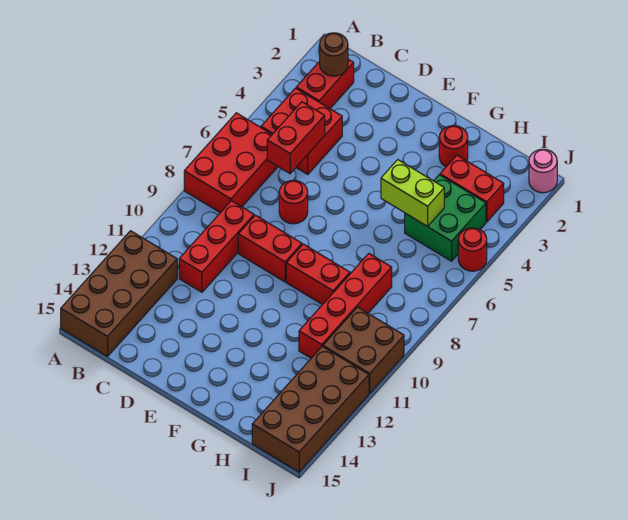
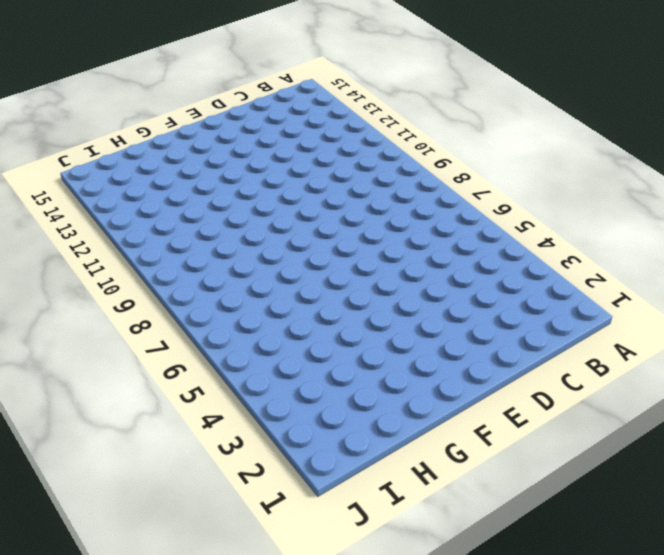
none -> red 2x3 brick [184,113,278,213]
none -> brown 2x4 brick [61,231,177,356]
none -> red 1x2 brick [296,59,354,108]

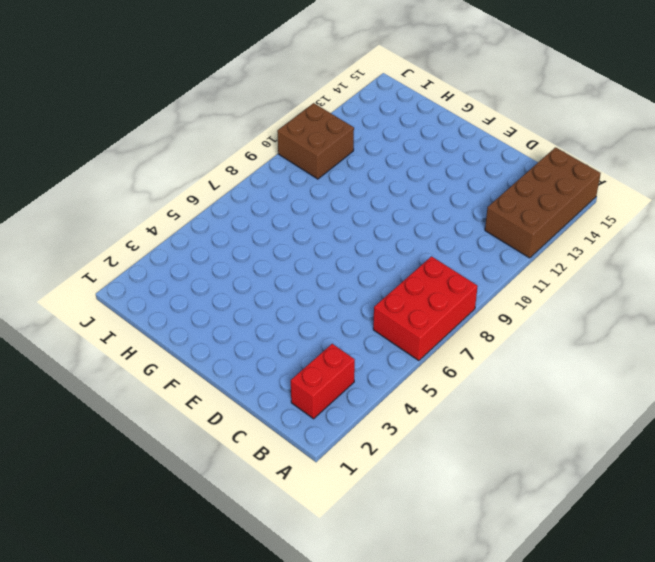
none -> red 2x2 brick [261,88,342,174]
none -> red 1x3 brick [179,201,254,292]
none -> red 1x1 round brick [279,180,308,224]

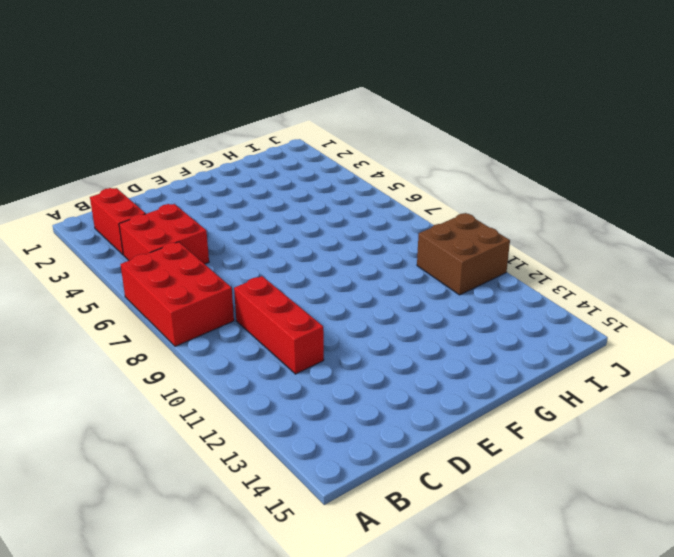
none -> brown 2x4 brick [61,231,177,356]
none -> red 1x1 round brick [279,180,308,224]
none -> red 1x2 brick [238,215,302,282]

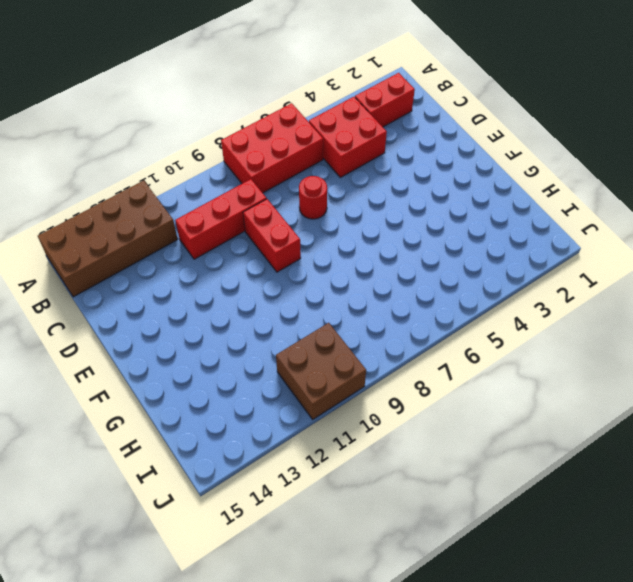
none -> red 1x2 brick [286,244,350,305]
none -> red 1x1 round brick [439,126,468,167]
none -> red 1x2 brick [440,155,504,222]

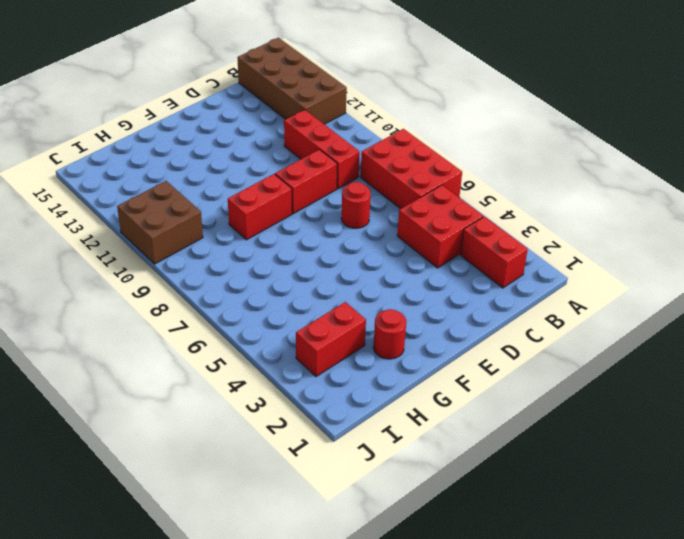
none -> green 2x2 brick [405,175,486,261]
none -> red 1x4 brick [299,253,392,358]
none -> brown 2x4 brick [252,346,369,472]

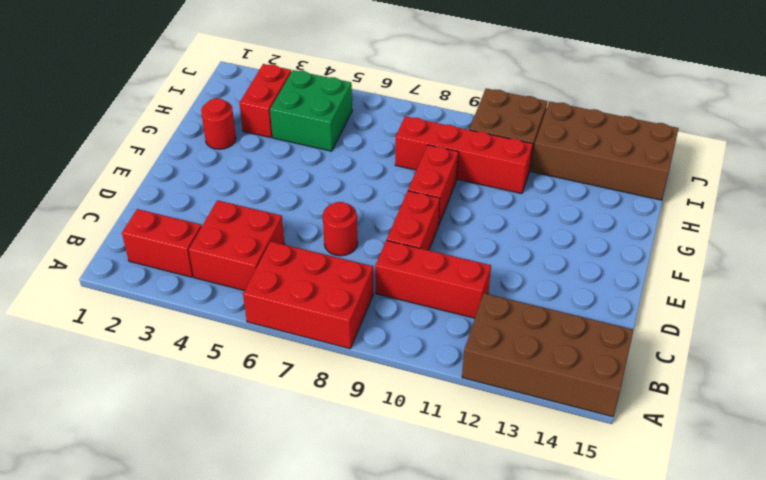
none -> pink 1x1 round brick [529,149,557,193]
none -> red 1x1 round brick [458,228,487,271]
none -> brown 1x1 round brick [320,33,348,76]

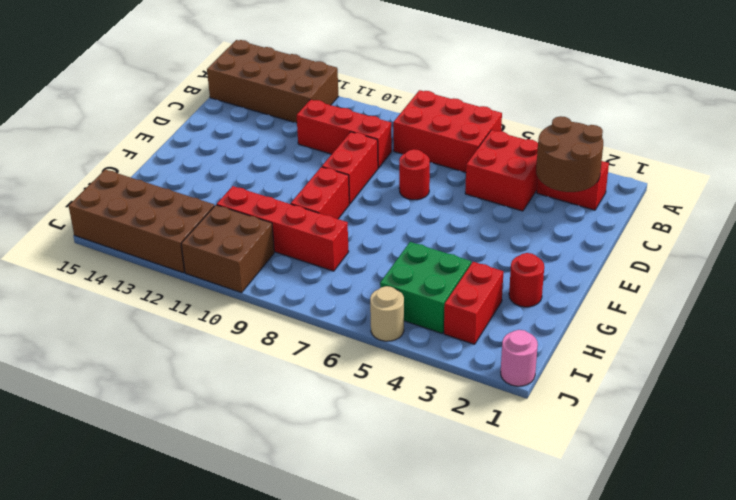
brown 2x2 round brick [536,116,603,192] -> brown 1x1 round brick [320,33,348,76]
tan 1x1 round brick [370,286,404,341] -> red 1x1 round brick [458,228,487,271]
none -> red 1x2 brick [267,102,325,174]
none -> lime 1x2 brick [381,160,444,226]

